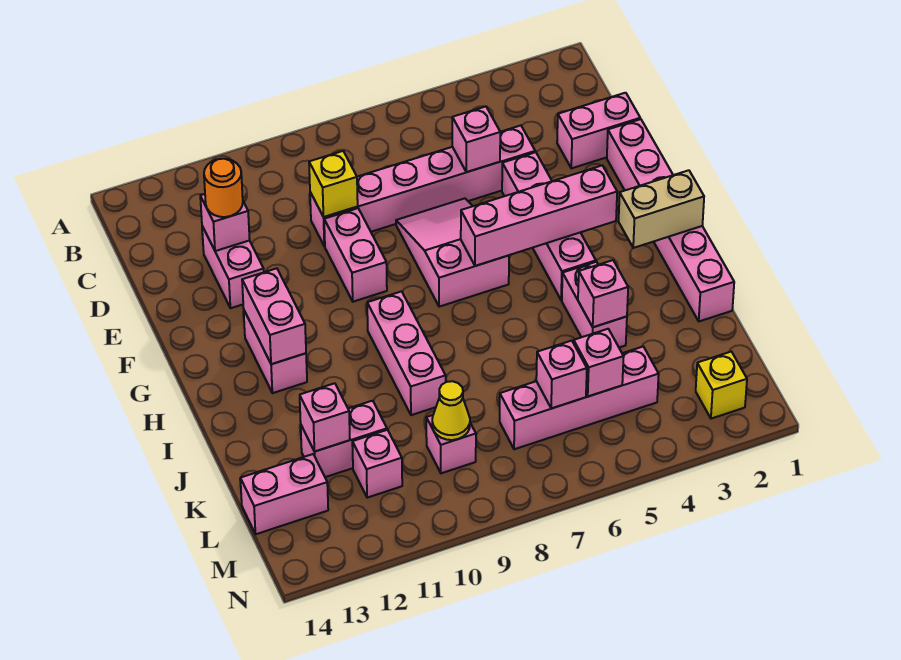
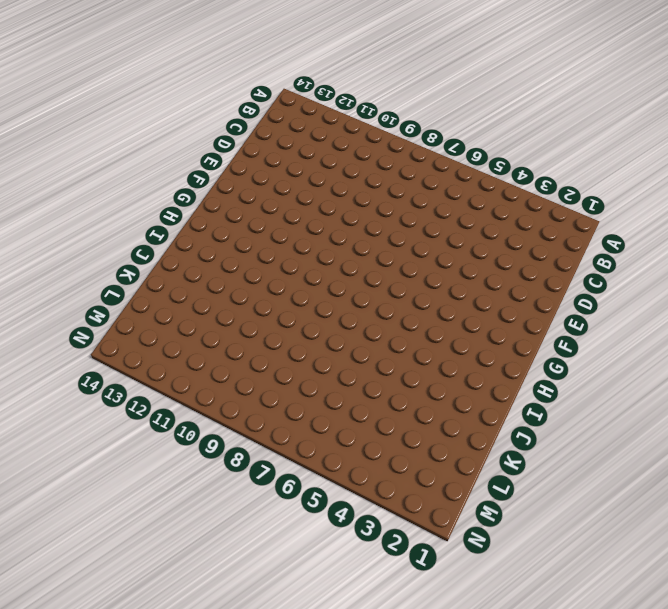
none -> pink 1x2 brick [557,93,640,168]
none -> pink 1x6 brick [310,126,535,246]
none -> pink 1x2 brick [202,226,264,308]

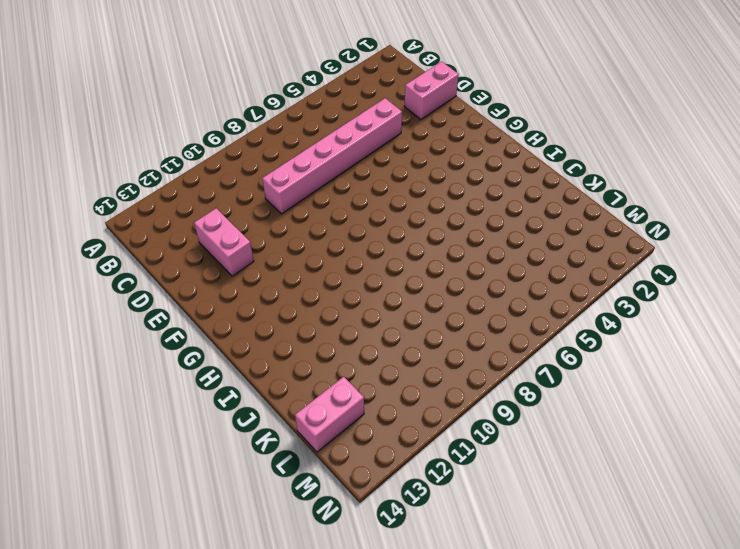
none -> pink 1x6 brick [607,119,734,321]
none -> pink 1x4 brick [502,152,596,300]
none -> pink 2x3 slope [396,198,509,307]

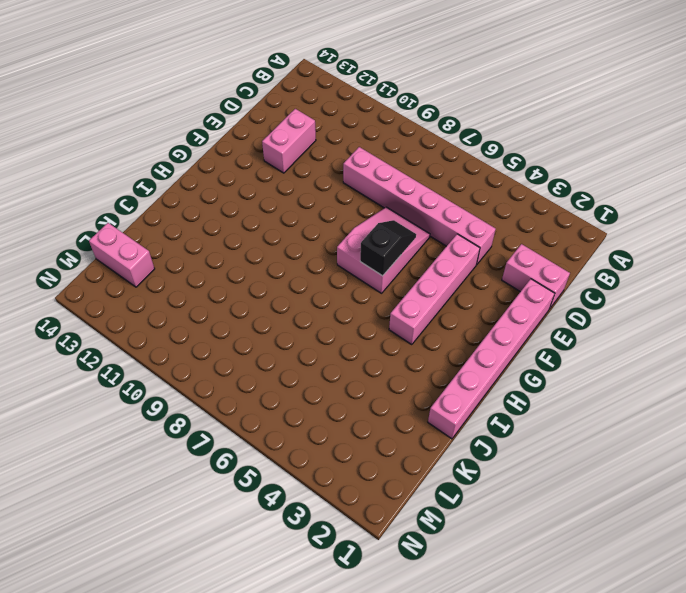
black 1x2 slope [360,220,416,276] -> pink 1x4 brick [461,165,617,266]
none -> pink 1x2 brick [324,208,387,302]
none -> pink 1x2 brick [244,311,307,393]
none -> pink 1x3 brick [367,291,446,415]

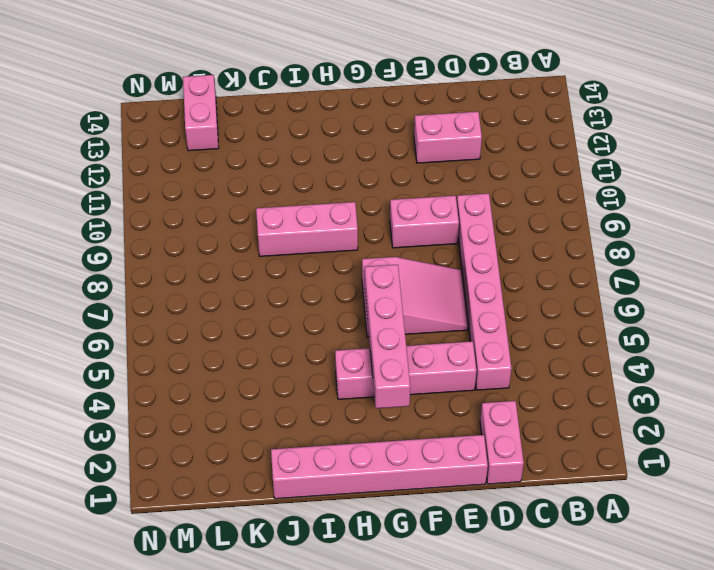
none -> pink 1x2 brick [244,311,307,393]
none -> pink 1x2 brick [562,262,627,347]
none -> pink 1x2 brick [301,401,387,477]

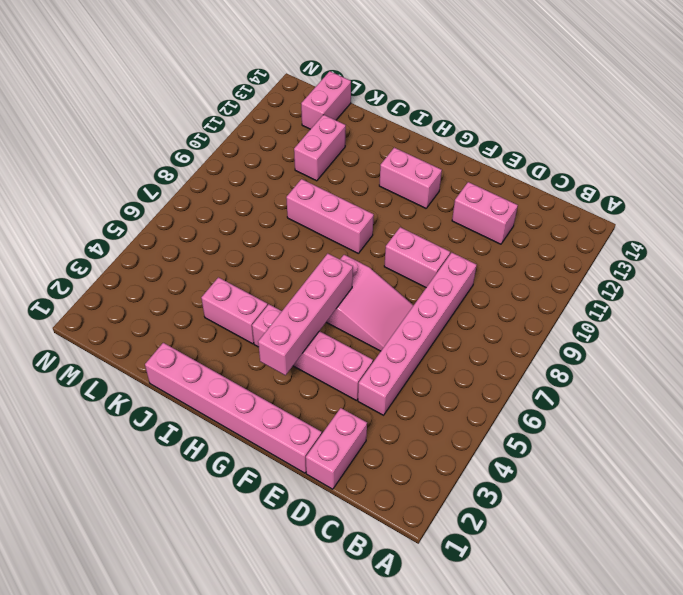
none -> pink 1x4 brick [500,347,659,449]
none -> pink 1x1 brick [426,415,476,473]
none -> pink 1x1 brick [352,430,402,498]

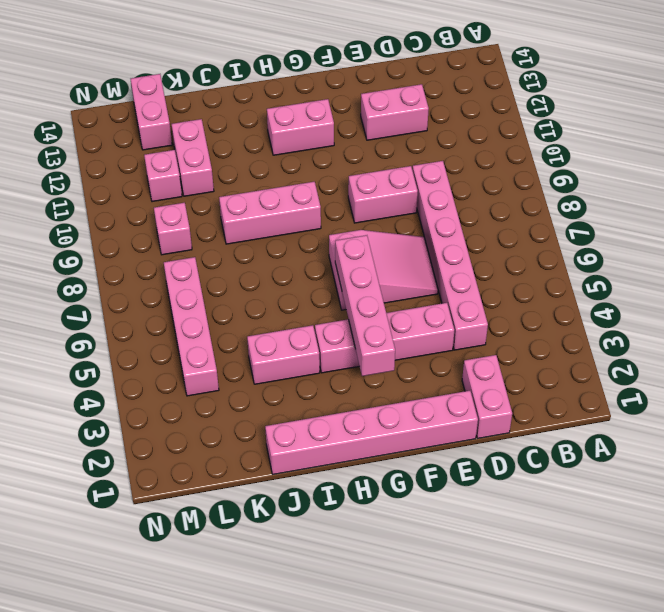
none -> yellow 1x1 brick [696,352,747,419]
none -> pink 1x1 brick [452,107,500,172]
none -> yellow 1x1 brick [309,151,358,217]

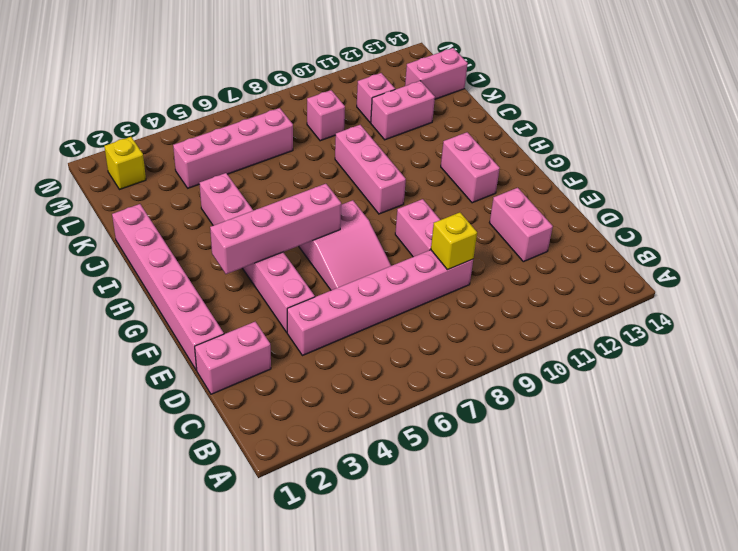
none -> pink 1x1 brick [452,107,500,172]
none -> pink 1x1 brick [200,194,250,251]
none -> pink 1x2 brick [242,268,306,364]

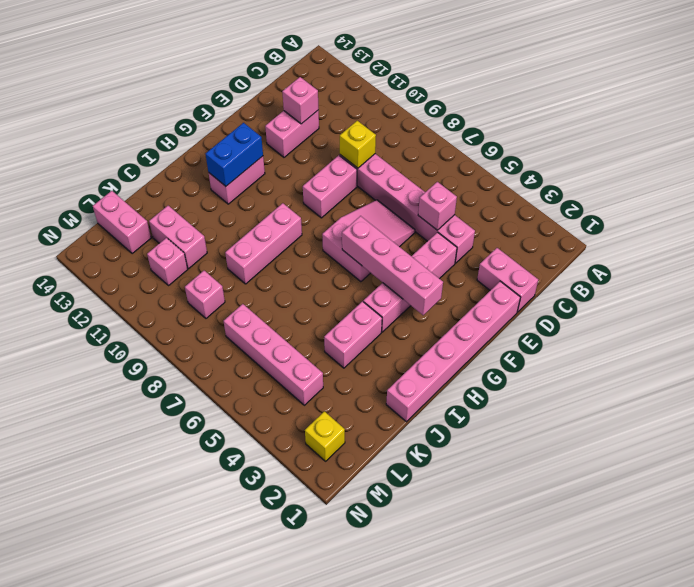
blue 1x2 brick [205,123,263,186] -> pink 1x2 brick [242,268,306,364]
none -> tan 1x2 brick [619,170,704,248]
none -> pink 1x1 brick [578,260,628,327]
none -> pink 1x1 brick [300,383,350,452]

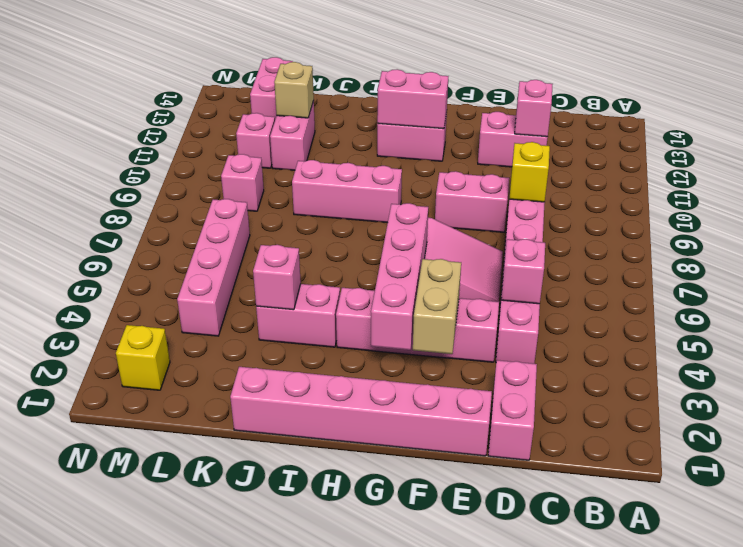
tan 1x2 brick [413,259,461,354] -> tan 1x2 brick moved to [619,170,704,248]
tan 1x1 brick [274,62,314,118] -> pink 1x1 brick [300,383,350,452]
none -> pink 1x1 brick [574,329,624,396]
none -> pink 1x1 brick [536,341,587,408]
none -> yellow 1x1 cone [432,381,470,440]

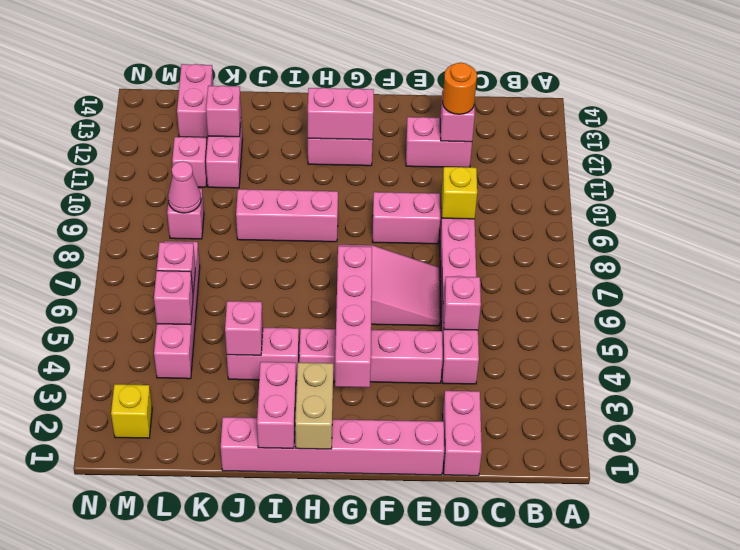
pink 1x2 brick [257,362,296,448] -> none
pink 1x1 cone [168,161,201,213] -> yellow 1x1 cone [432,381,470,440]

